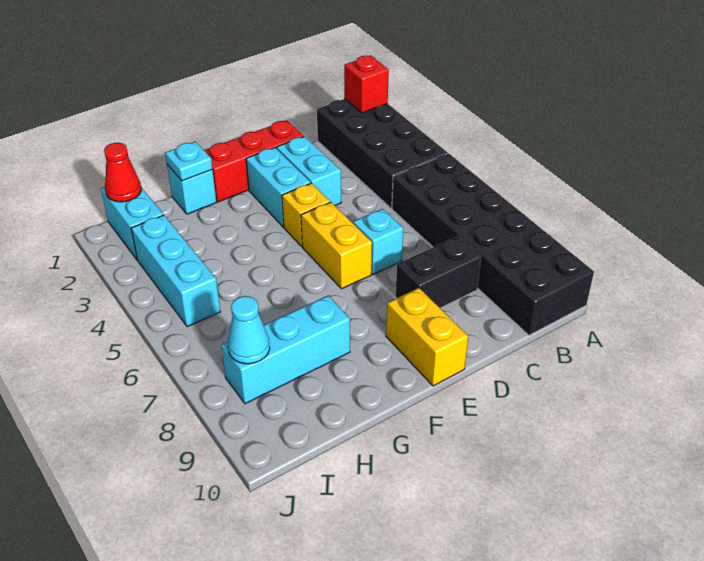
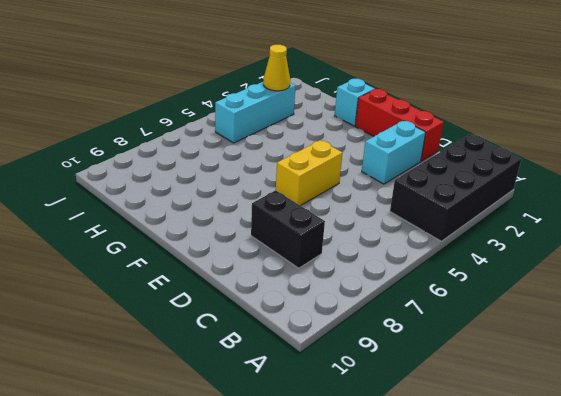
yellow 1x1 cone [263,45,290,91] -> none
none -> black 2x6 brick [392,153,594,335]
none -> cyan 1x1 brick [353,209,403,274]
none -> cyan 1x2 brick [246,148,311,227]

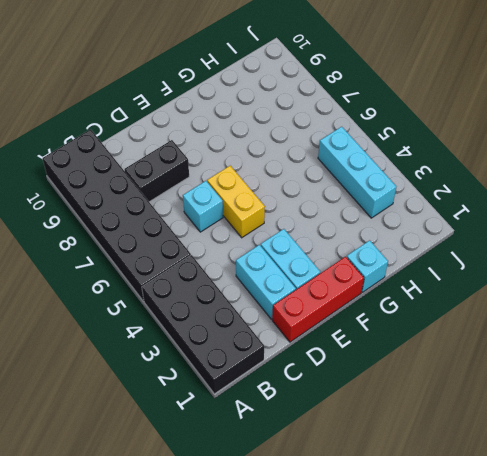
none -> yellow 1x1 brick [282,183,330,246]
none -> yellow 1x2 brick [386,288,468,386]
none -> cyan 1x3 brick [221,295,350,404]

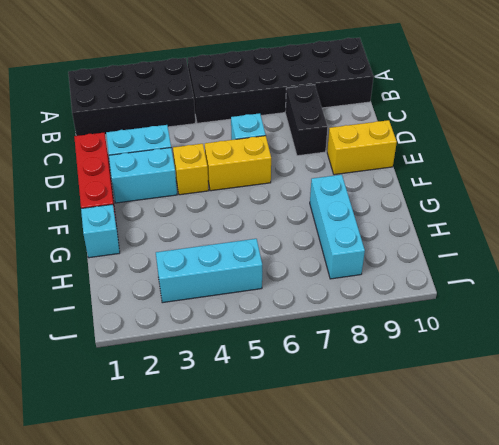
none -> cyan 1x2 brick [101,187,163,259]
none -> red 1x1 brick [344,56,389,113]
none -> cyan 1x1 plate [165,142,212,181]

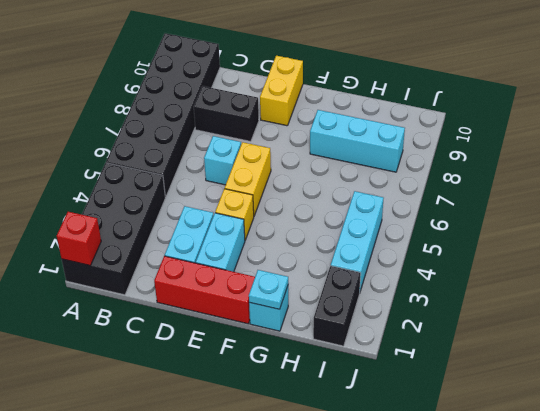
black 1x2 brick [313,266,361,346] -> cyan 1x2 brick [101,187,163,259]
none -> red 1x1 cone [104,143,141,202]
none -> cyan 1x1 cone [228,296,270,364]

